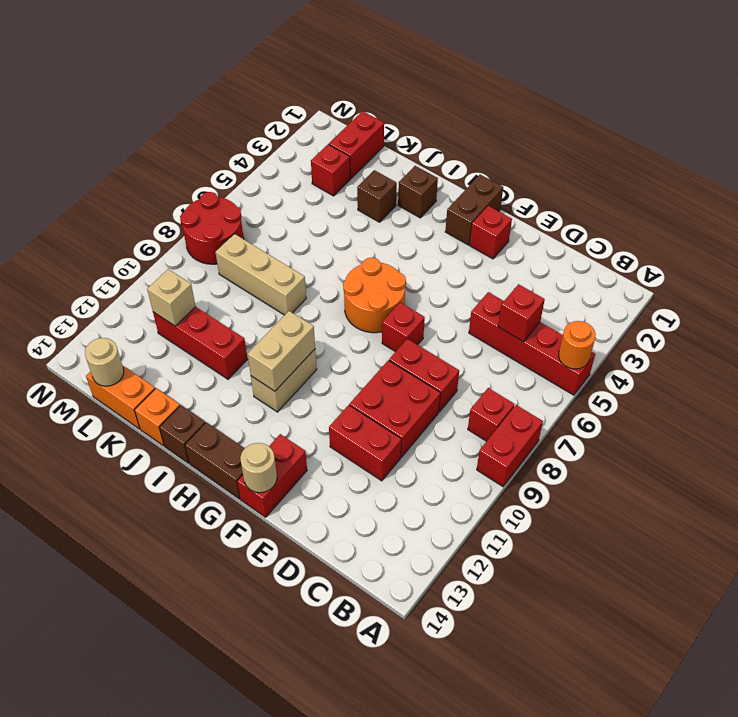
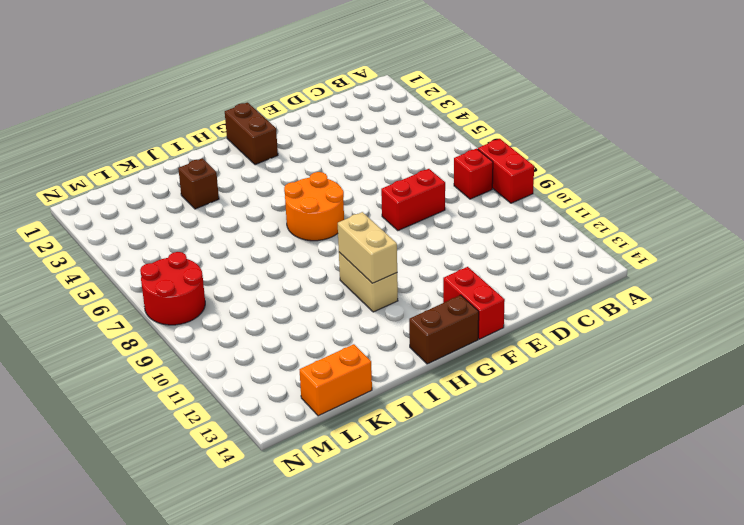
none -> red 1x4 brick [469,292,595,395]
none -> red 2x2 brick [349,360,440,457]
none -> red 1x2 brick [329,405,401,481]

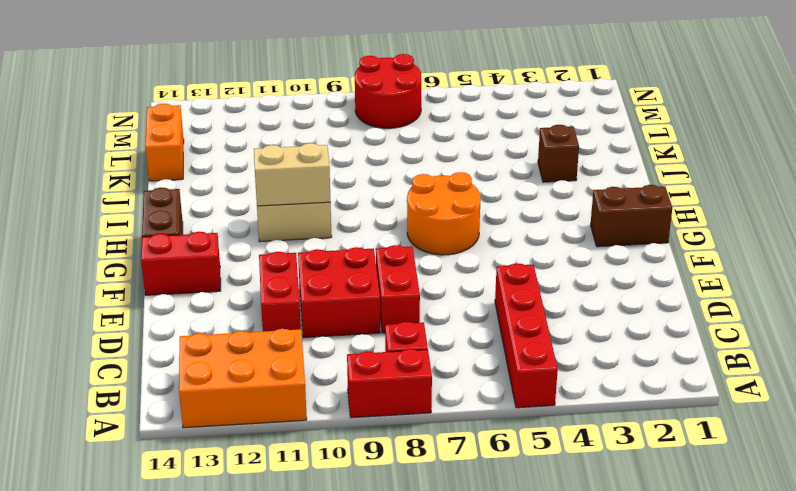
orange 2x3 brick [179,329,307,428] -> none
none -> red 1x1 brick [470,206,512,259]
none -> red 1x1 brick [382,302,425,352]
none -> brown 1x1 brick [398,166,438,218]

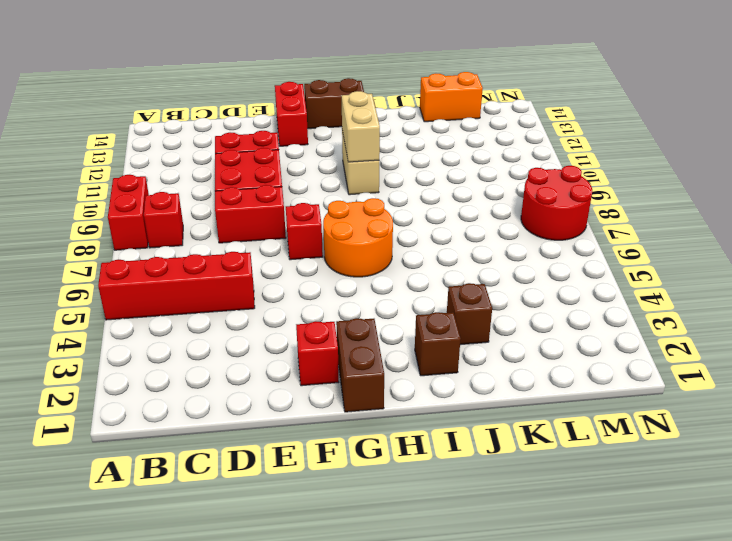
none -> brown 1x1 brick [159,405,205,463]
none -> tan 1x3 brick [215,234,306,315]
none -> red 1x3 brick [153,307,248,379]

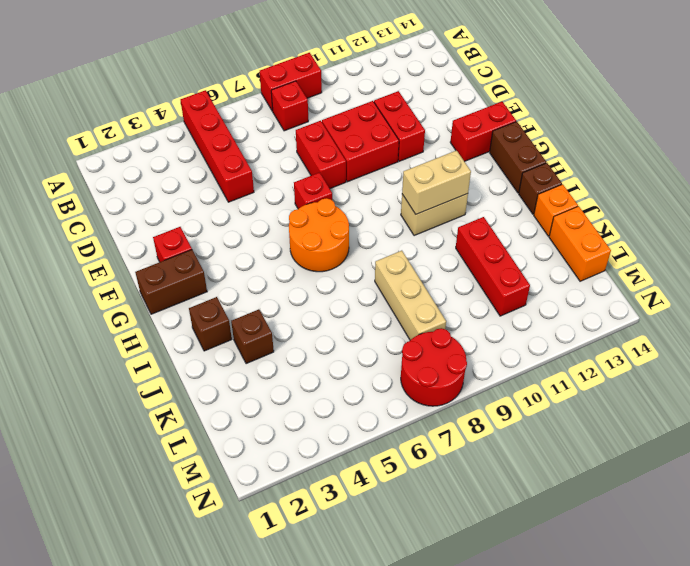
none -> red 1x2 brick [329,111,384,179]
none -> red 1x1 brick [311,144,350,196]
none -> orange 1x1 round brick [559,321,596,369]

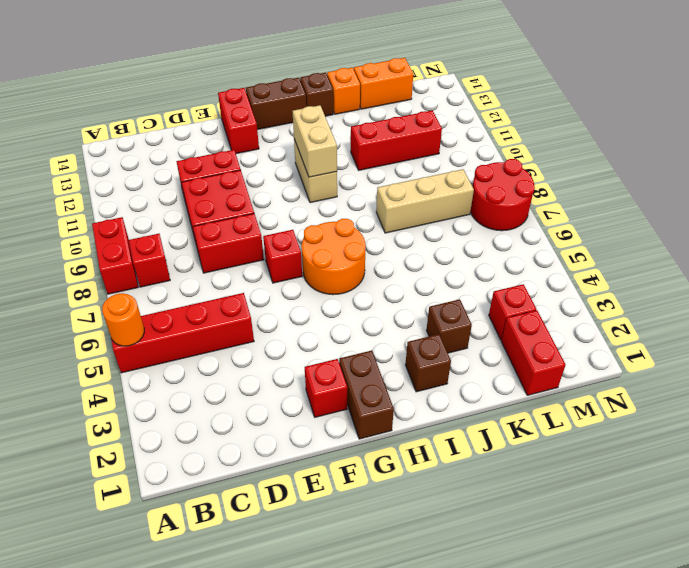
none -> red 1x1 brick [498,284,545,342]
none -> tan 1x1 round brick [240,443,277,493]
none -> tan 1x1 brick [147,269,196,326]

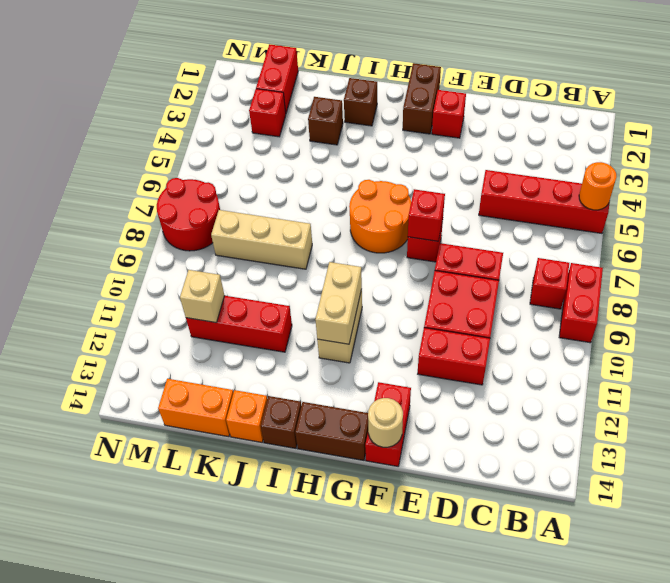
red 1x1 brick [408,189,445,241] -> red 1x1 brick moved to [498,284,545,342]
none -> tan 1x1 round brick [85,338,124,386]

